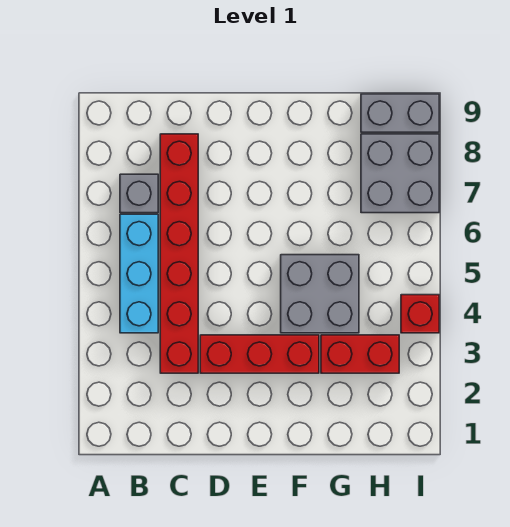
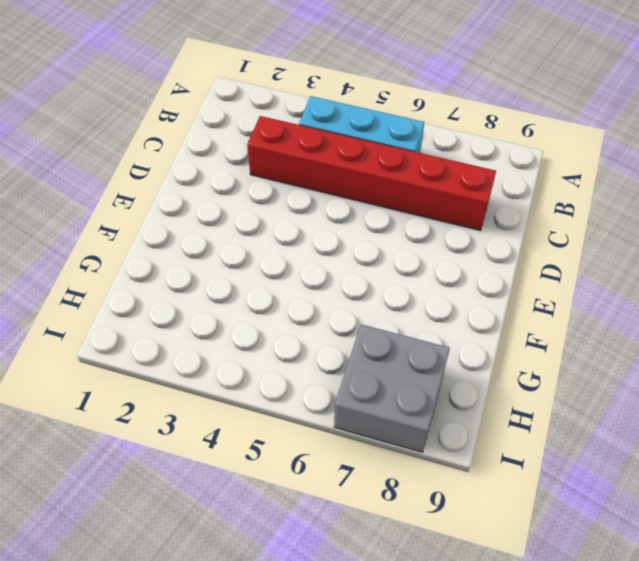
none -> grey 1x1 brick [120,174,158,213]
none -> red 1x3 brick [200,335,319,373]

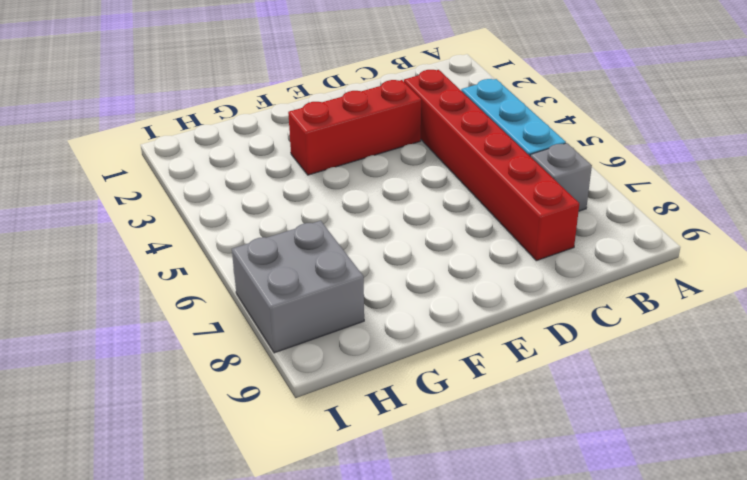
none -> grey 2x2 brick [281,255,359,333]
none -> red 1x2 brick [321,335,399,373]

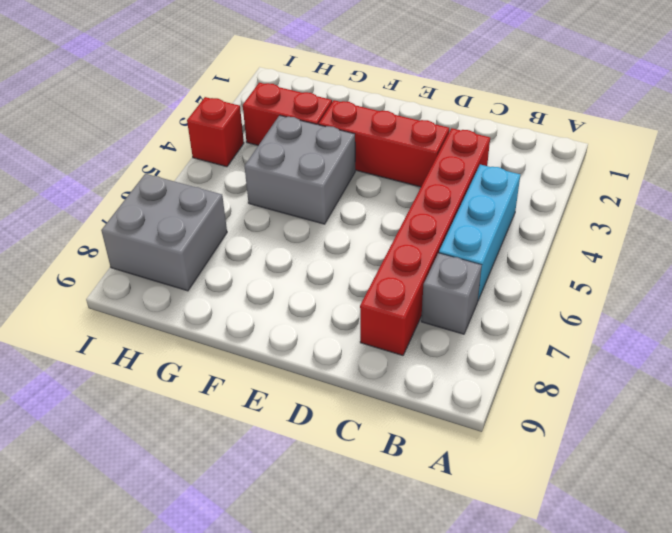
none -> grey 1x2 brick [361,94,439,132]

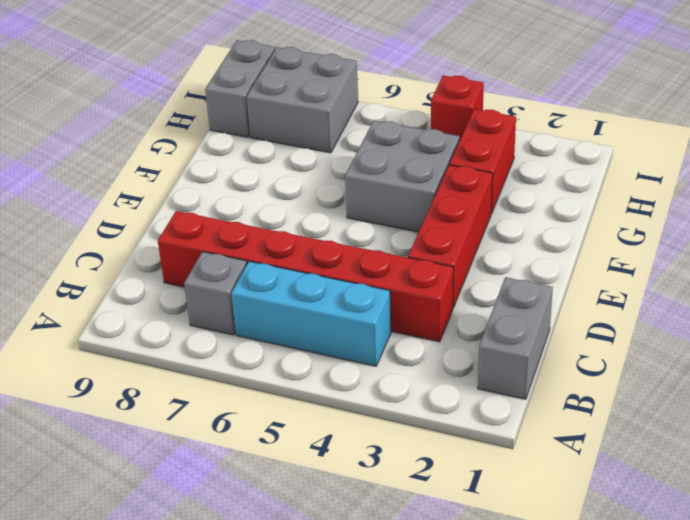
grey 1x2 brick [478,277,553,399] -> none

